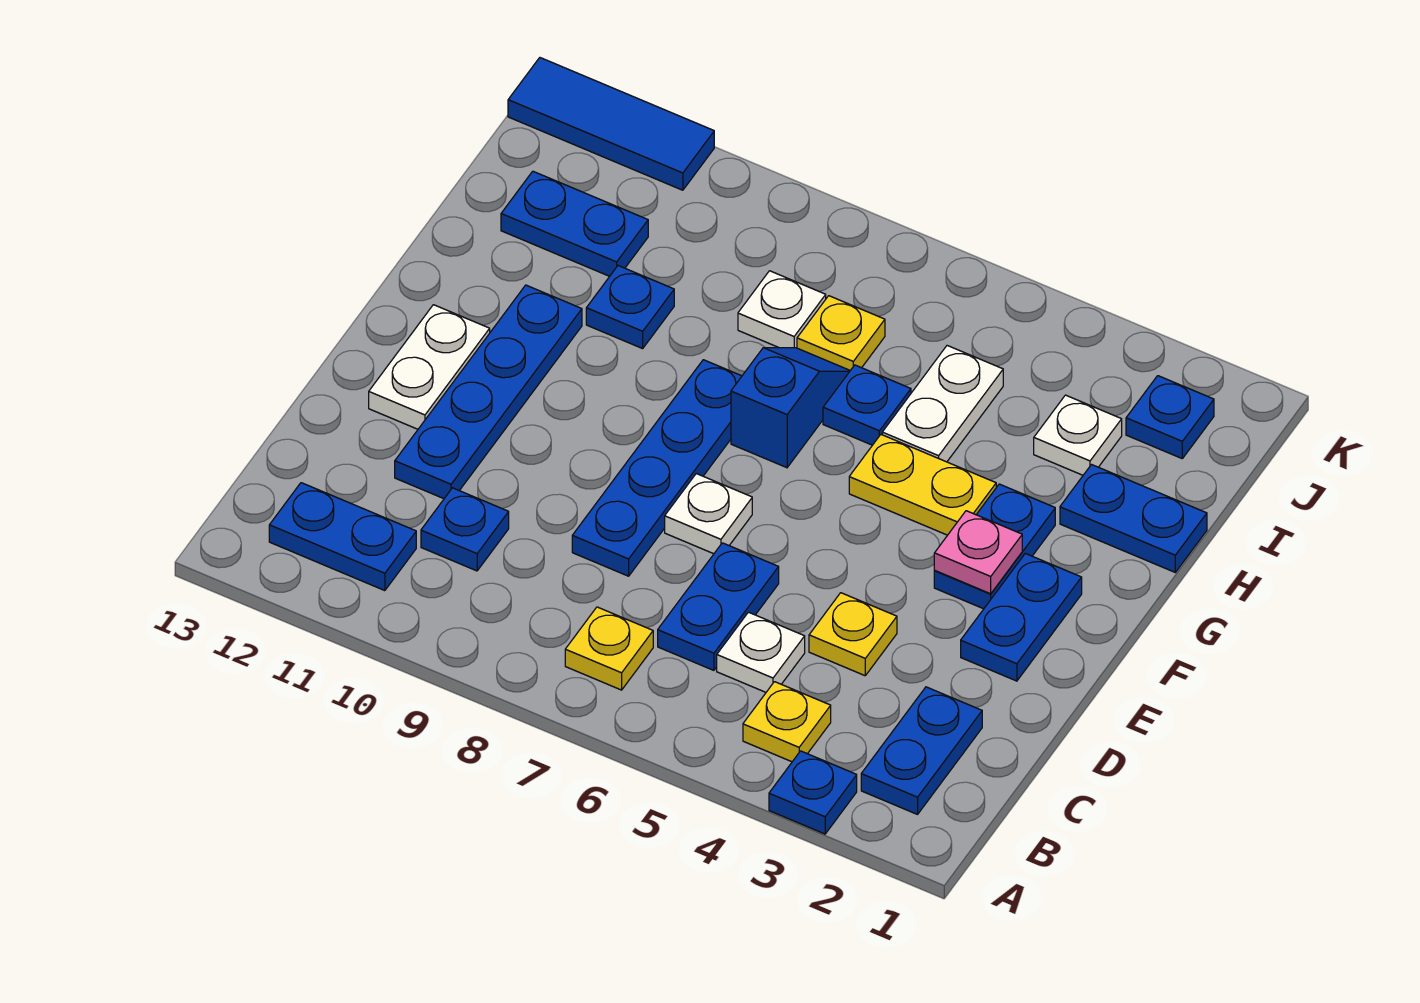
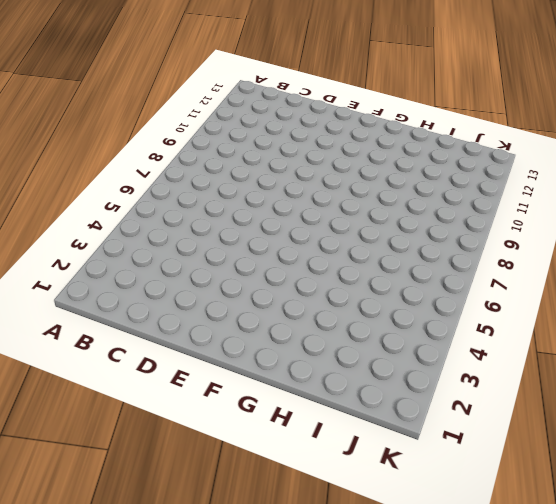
none -> blue 1x1 plate [769,751,857,834]
none -> blue 1x2 plate [861,687,982,814]
none -> yellow 1x1 plate [743,682,831,762]

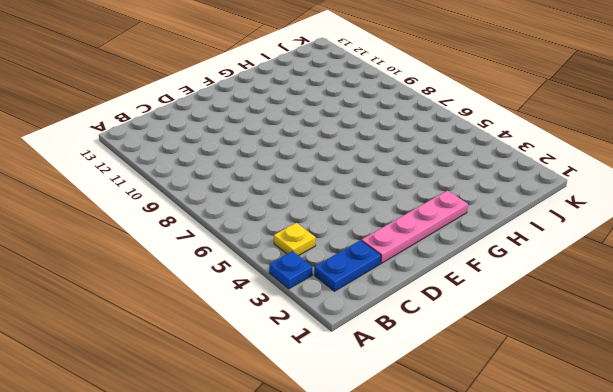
pink 1x4 plate [361,191,468,263] -> blue 1x2 plate [961,553,1082,681]
none -> yellow 1x1 plate [565,607,653,690]
none -> blue 1x2 plate [269,483,416,591]
none -> white 1x1 plate [717,612,805,692]

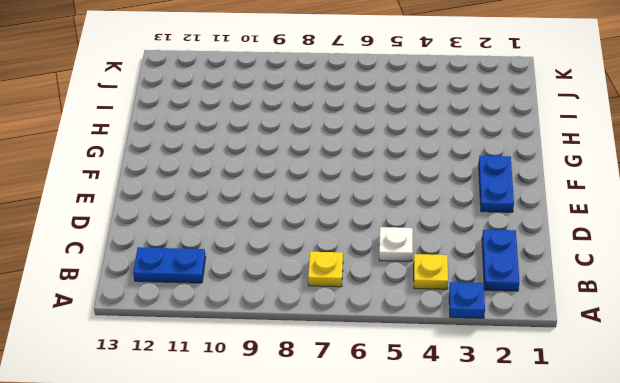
none -> blue 1x2 plate [658,543,779,670]
none -> blue 1x1 plate [421,488,509,571]
none -> yellow 1x1 plate [809,593,897,676]

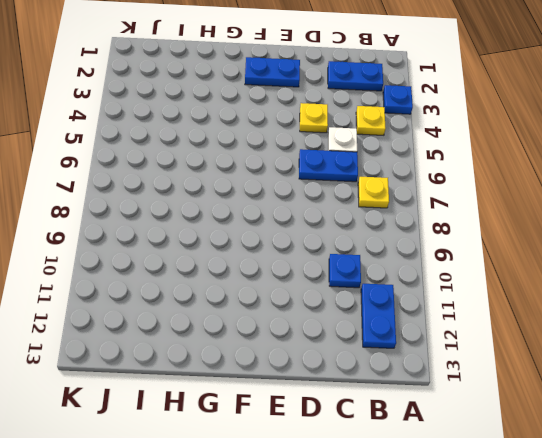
none -> blue 1x4 plate [572,360,742,576]
none -> blue 1x4 plate [395,285,582,499]
none -> white 1x1 plate [665,474,752,554]

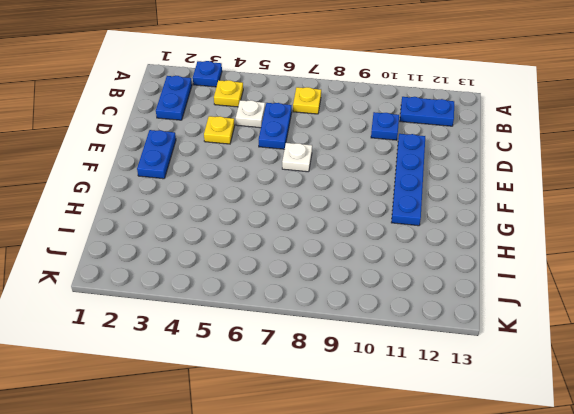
none -> blue 1x4 plate [572,360,742,576]
none -> white 1x2 plate [369,305,490,429]
none -> blue 1x2 plate [934,484,1055,609]

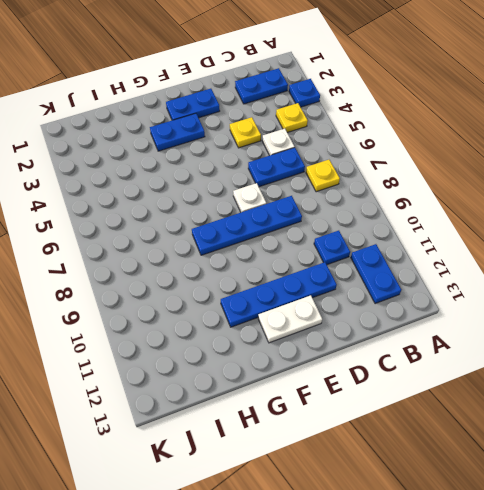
none -> yellow 1x2 plate [849,435,996,535]
none -> blue 1x2 slope [731,348,850,468]
none -> blue 1x2 plate [1060,465,1207,572]

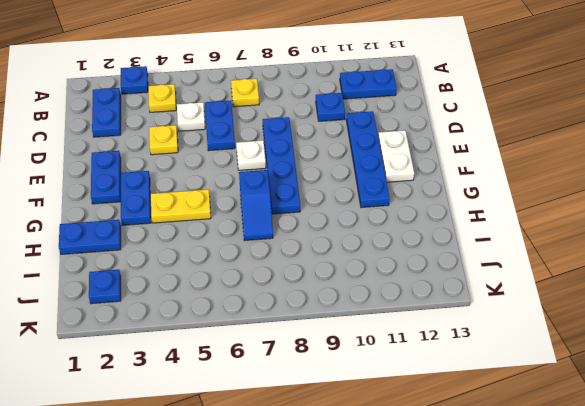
none -> white 1x2 plate [882,346,1003,462]
none -> blue 1x1 plate [823,365,911,445]
none -> blue 1x1 plate [586,266,674,349]

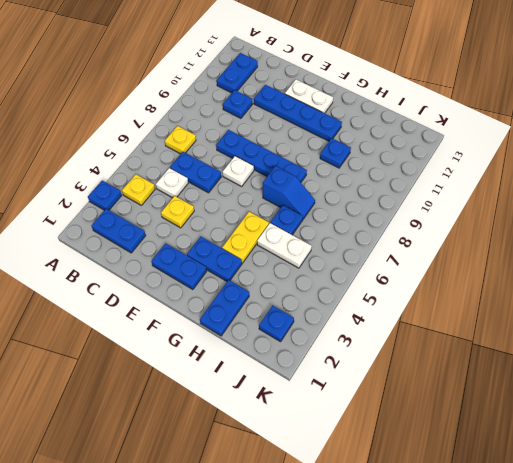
none -> white 1x1 plate [1034,395,1122,475]
none -> yellow 1x1 plate [797,296,885,370]
none -> white 1x1 plate [738,271,826,348]

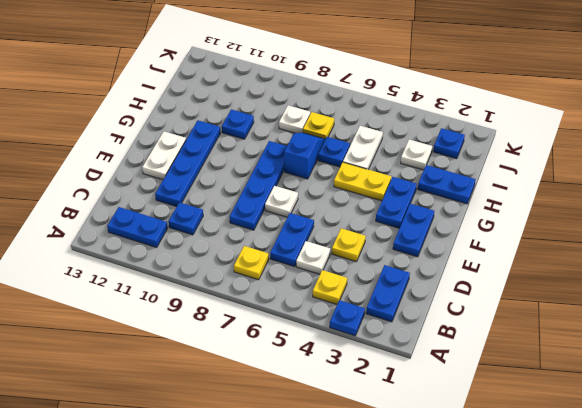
none -> blue 1x2 plate [501,171,648,276]
none -> blue 1x3 tile [508,58,714,190]
none -> pink 1x1 plate [934,511,1022,594]

